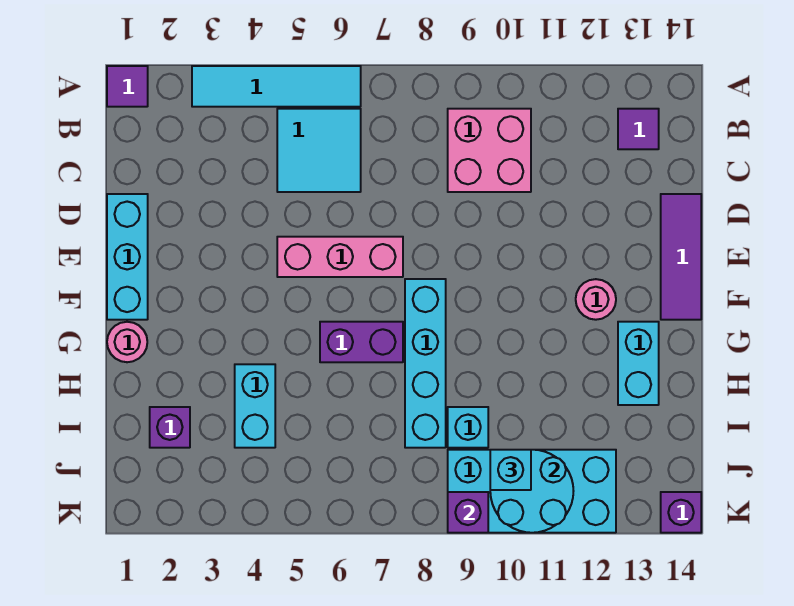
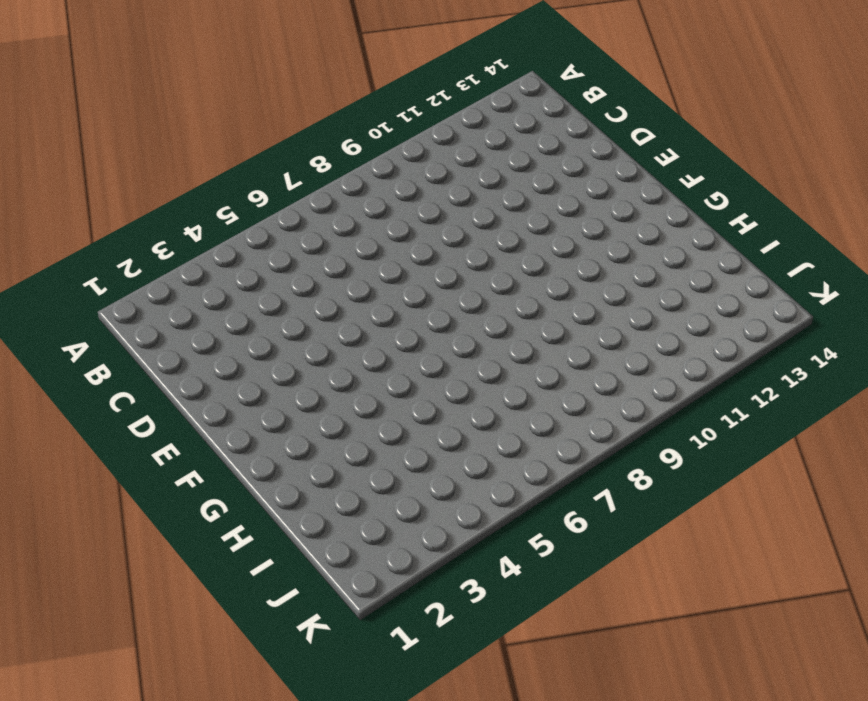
none -> purple 1x1 tile [107,66,148,107]
none -> cyan 1x4 tile [192,66,361,107]
none -> cyan 2x2 tile [277,109,361,192]

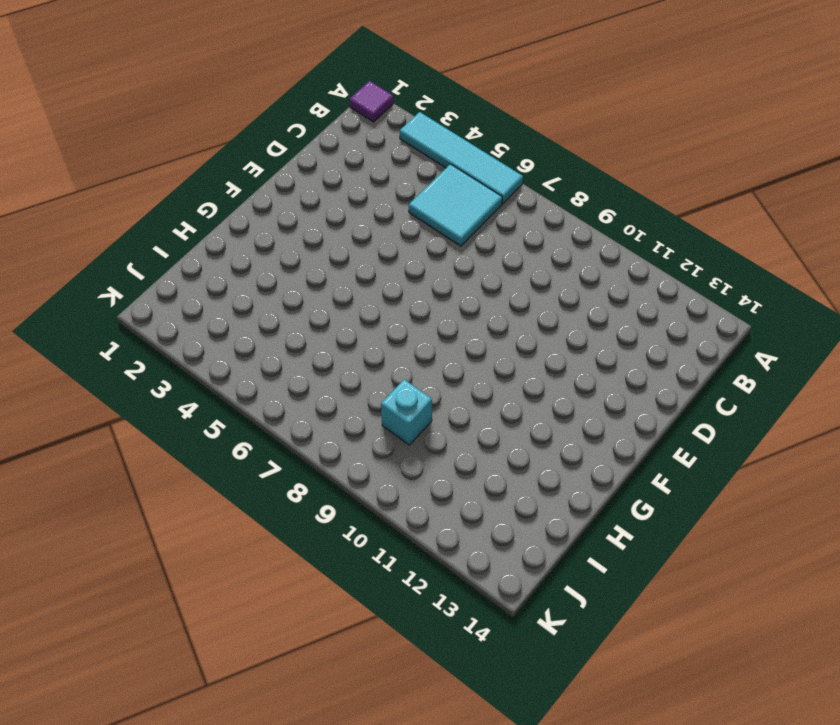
none -> pink 2x2 brick [448,109,531,192]
none -> purple 1x1 tile [618,109,659,149]
none -> cyan 1x3 brick [107,194,148,320]

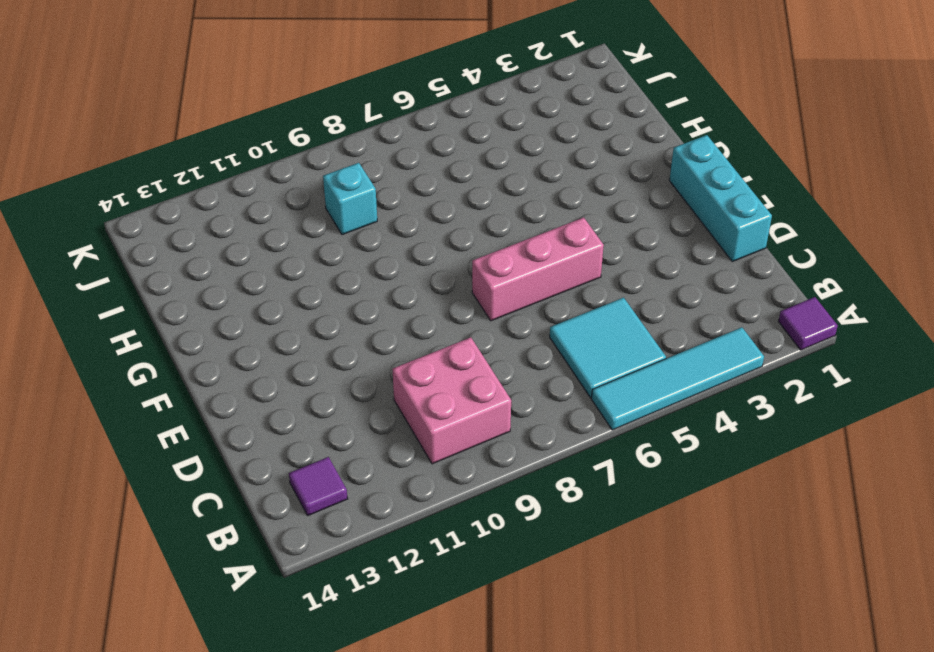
none -> purple 1x3 tile [661,194,701,320]
none -> cyan 1x4 brick [405,279,446,448]
none -> pink 1x1 round brick [576,279,616,320]

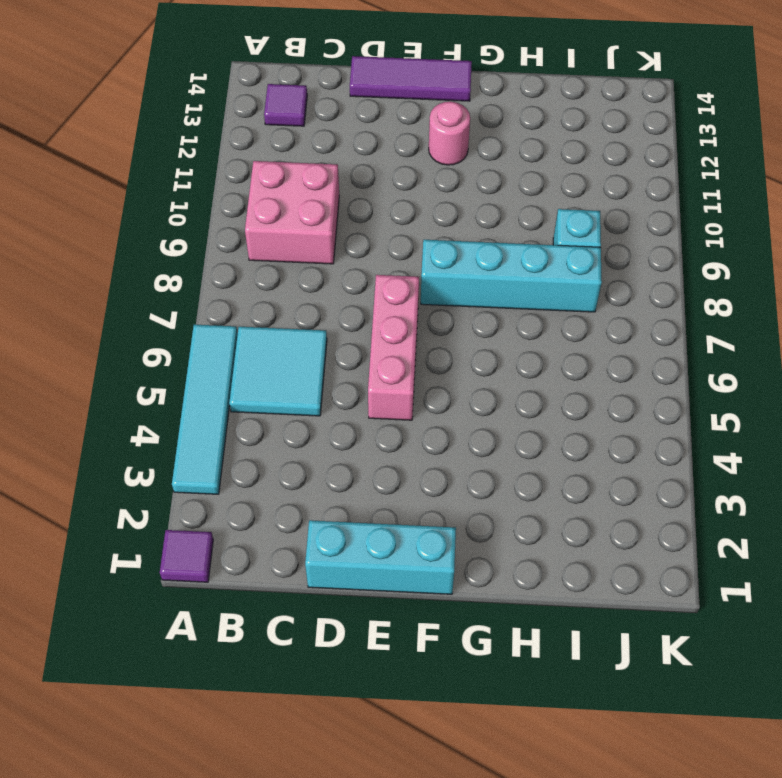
none -> pink 1x1 round brick [107,322,147,362]
none -> purple 1x2 brick [320,322,403,362]
none -> cyan 1x2 brick [618,322,659,405]

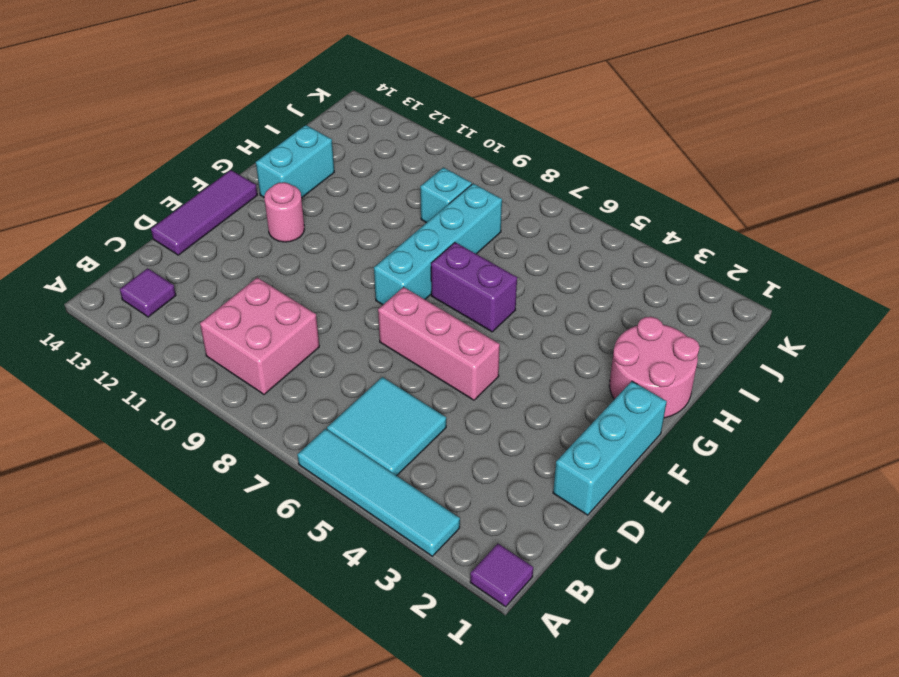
pink 2x2 round brick [609,317,700,418] -> pink 1x1 round brick [107,322,147,362]
none -> cyan 1x2 brick [235,364,275,448]
none -> purple 1x1 brick [150,407,190,448]
none -> cyan 2x4 brick [448,450,616,533]

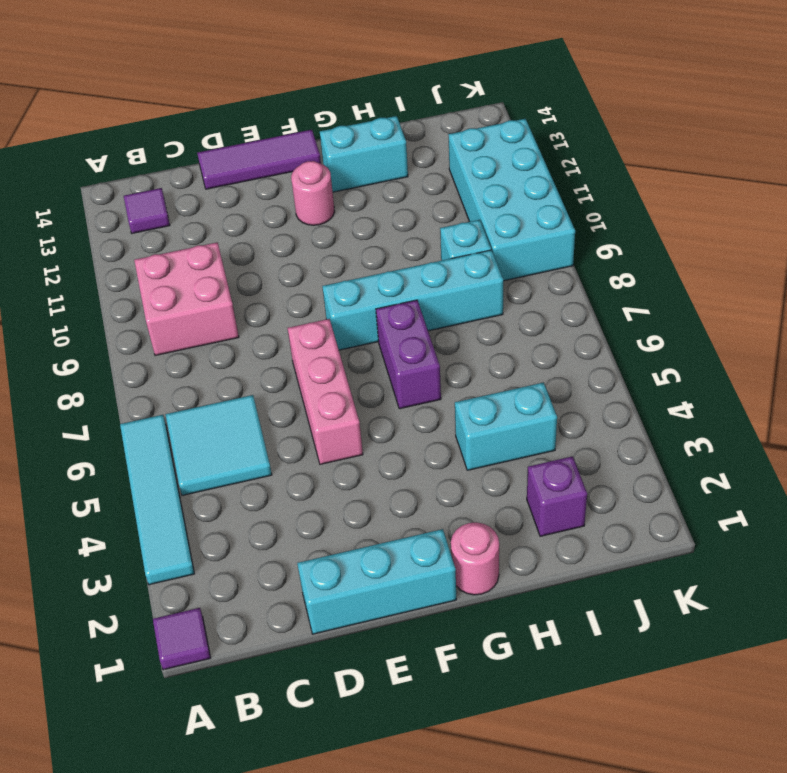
none -> purple 1x1 brick [661,492,701,533]
none -> cyan 2x2 round brick [490,450,573,533]
none -> purple 1x1 brick [448,492,488,533]

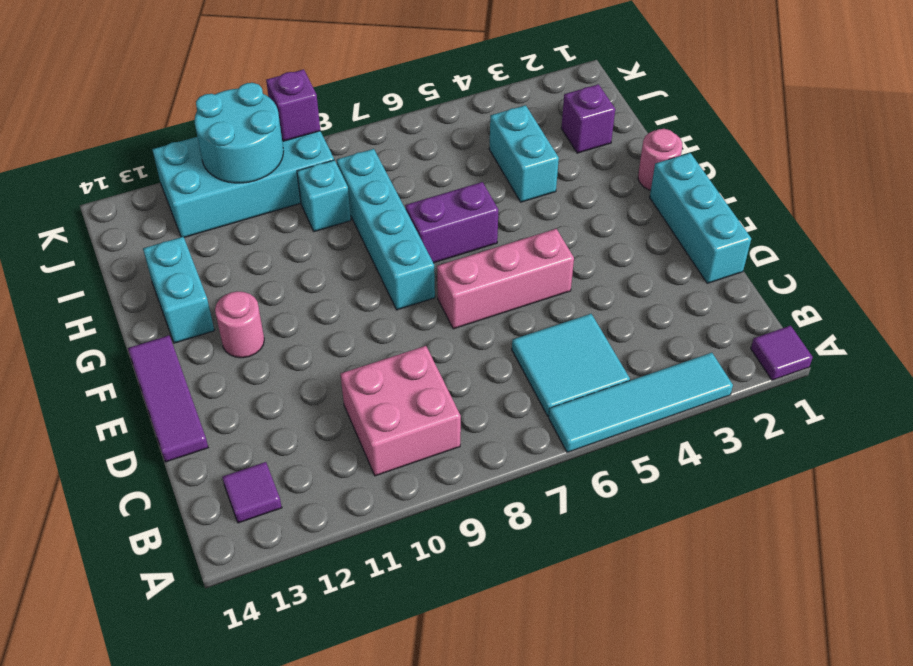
none -> purple 1x1 brick [661,492,701,533]
none -> cyan 1x1 brick [490,450,531,490]

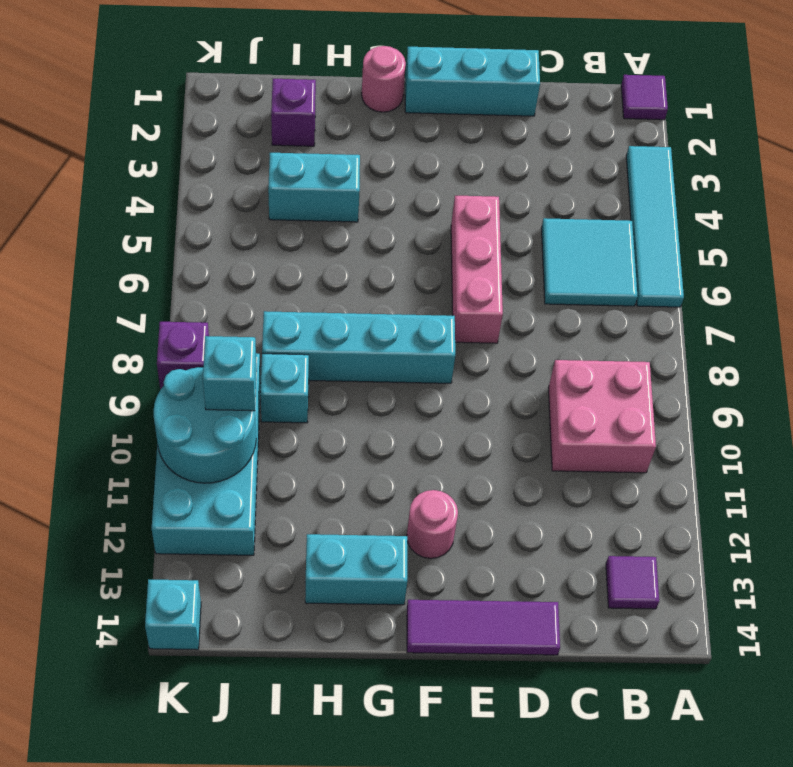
cyan 1x1 brick [145,579,201,650] -> purple 1x1 brick [661,492,701,533]
none -> purple 1x2 brick [320,322,403,362]

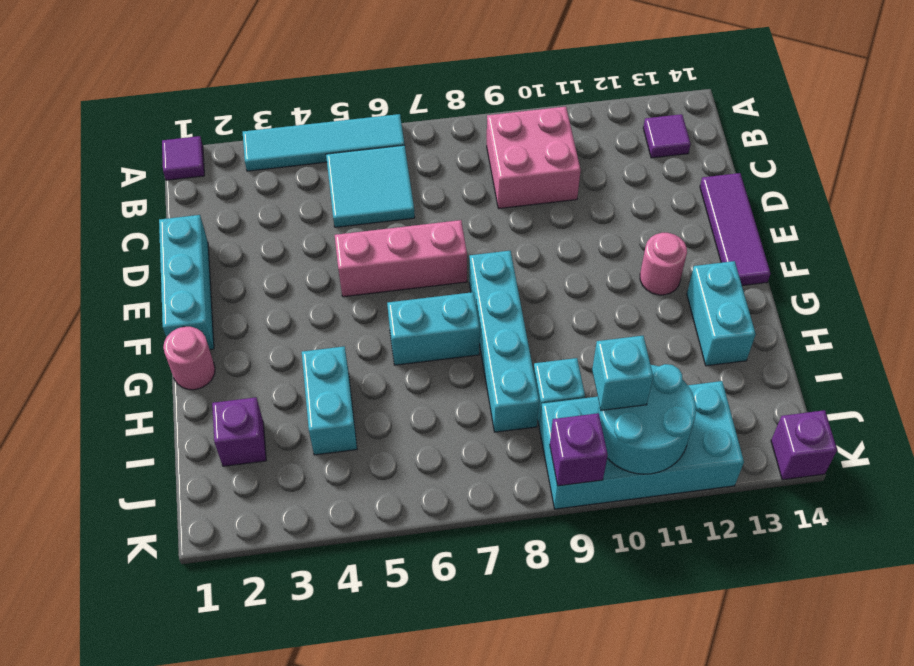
cyan 1x2 brick [387,292,480,365] -> purple 1x2 brick [320,322,403,362]

